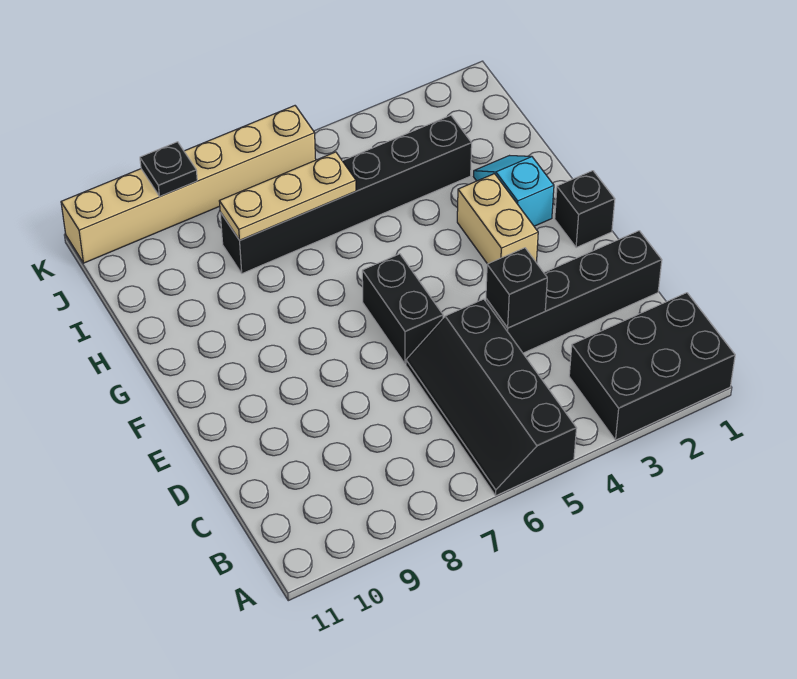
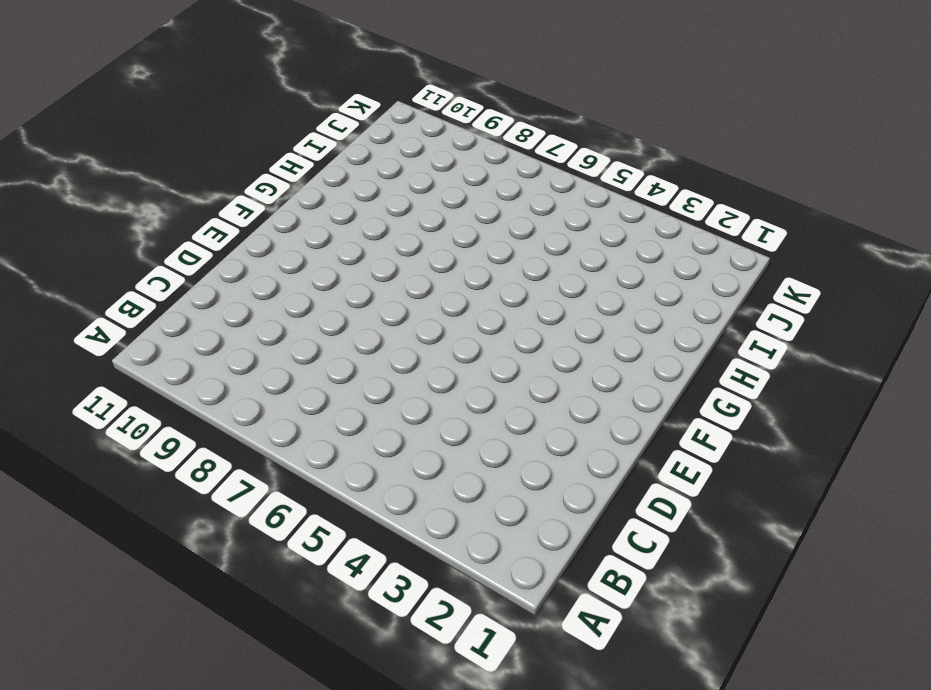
none -> black 2x3 brick [569,293,735,440]
none -> black 2x4 slope [406,299,577,496]
none -> black 1x4 brick [486,231,662,353]

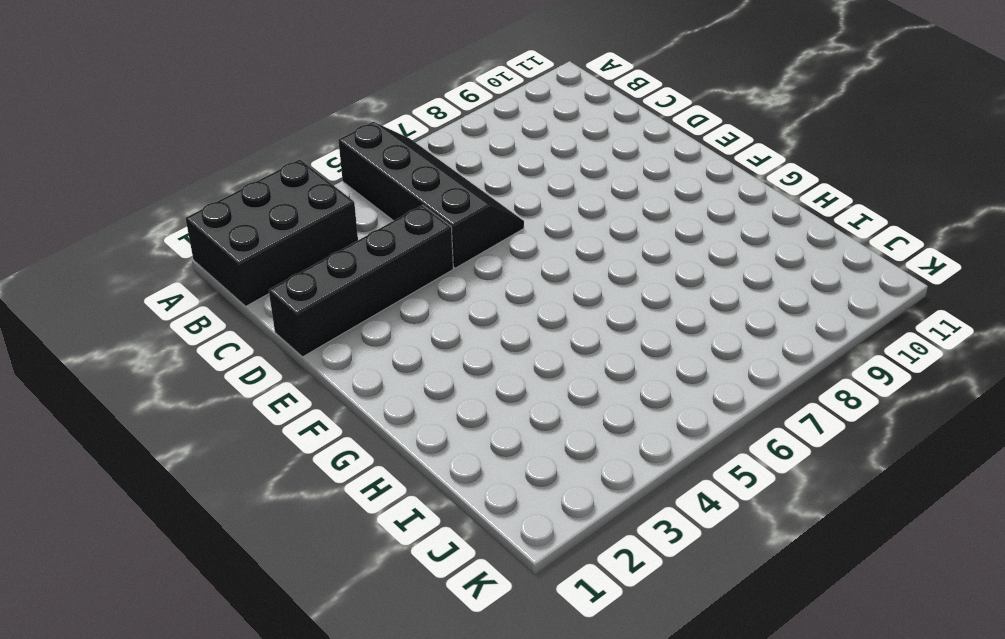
none -> black 1x2 brick [362,254,443,364]
none -> black 1x1 brick [555,171,615,248]
none -> tan 1x2 brick [457,174,538,264]

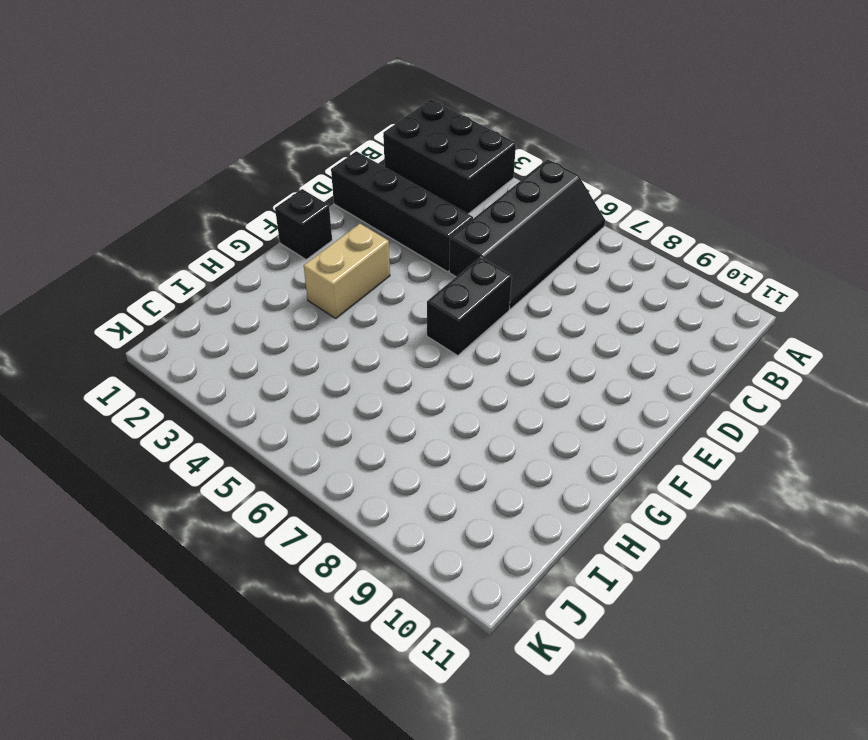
none -> cyan 1x2 slope [474,156,554,226]
none -> black 1x6 brick [220,115,472,273]
none -> tan 1x6 brick [61,106,316,263]

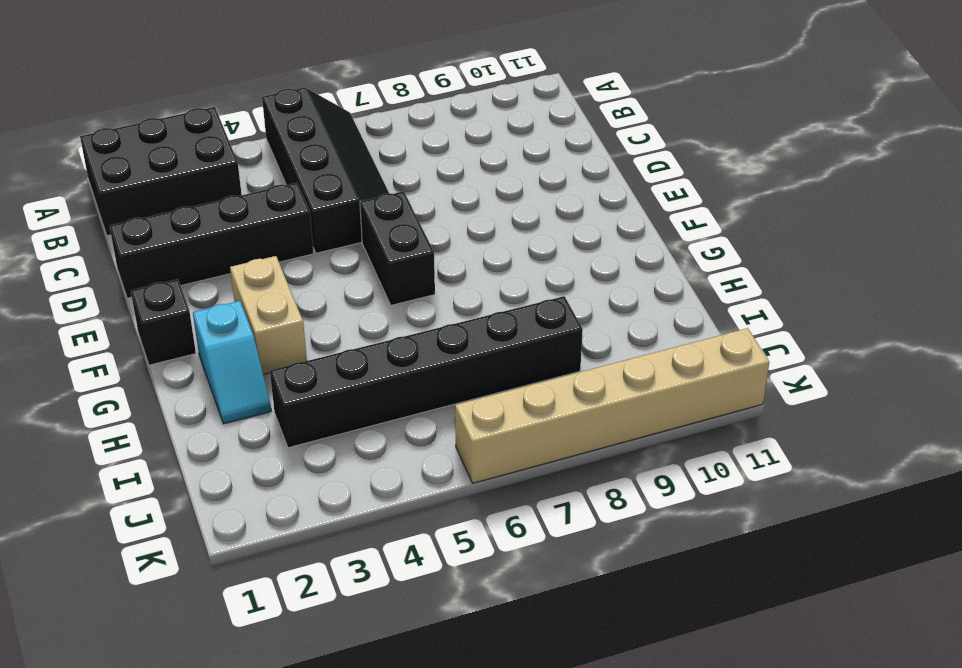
none -> black 1x1 brick [486,248,547,328]
none -> tan 1x3 plate [219,152,356,240]
none -> black 1x1 plate [140,142,197,196]

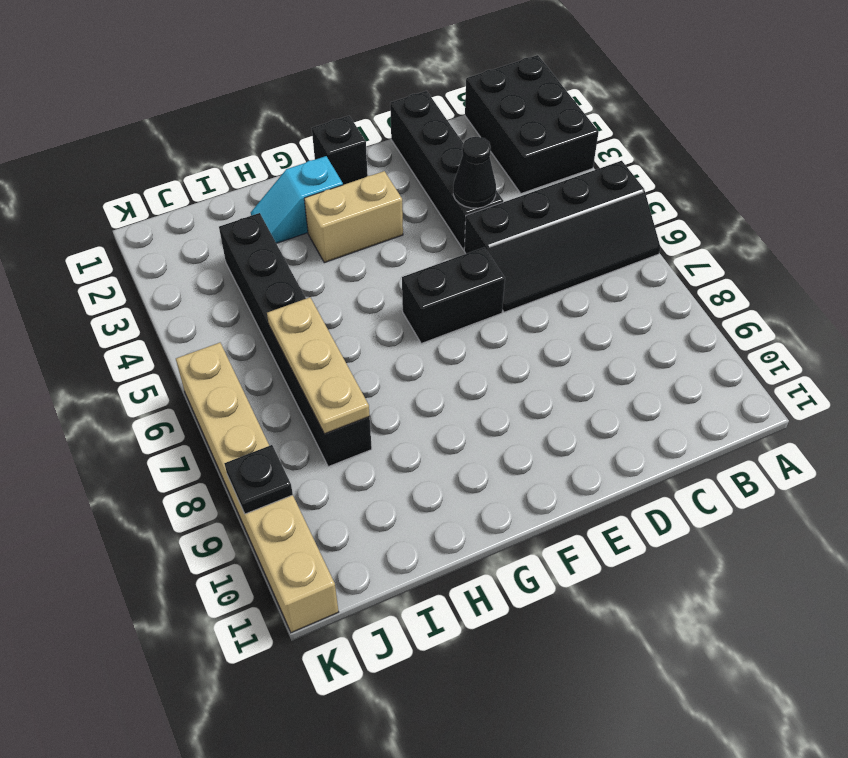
black 1x1 cone [453,137,496,208] -> black 1x1 brick [486,248,547,328]

